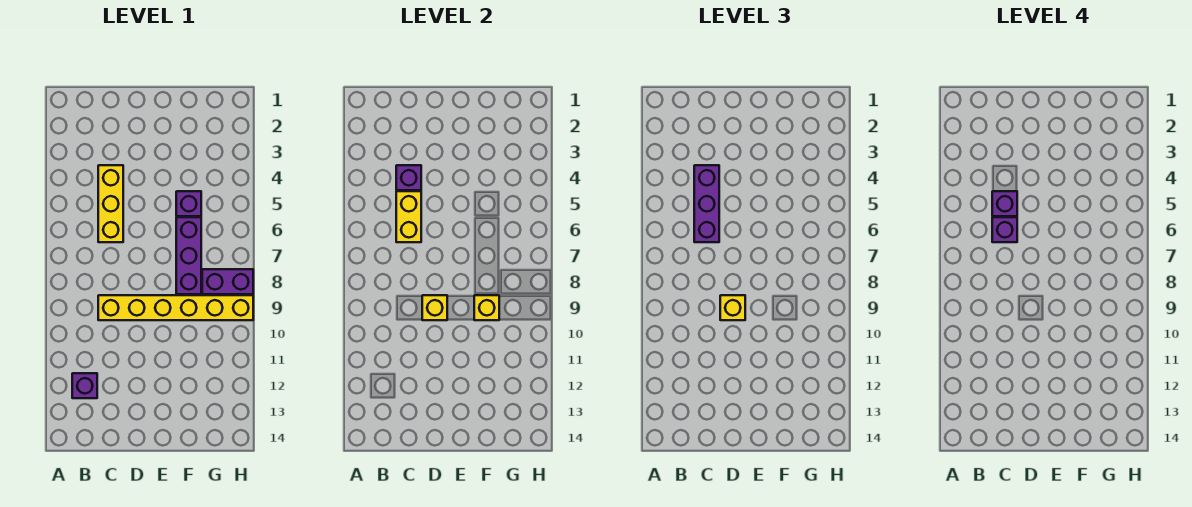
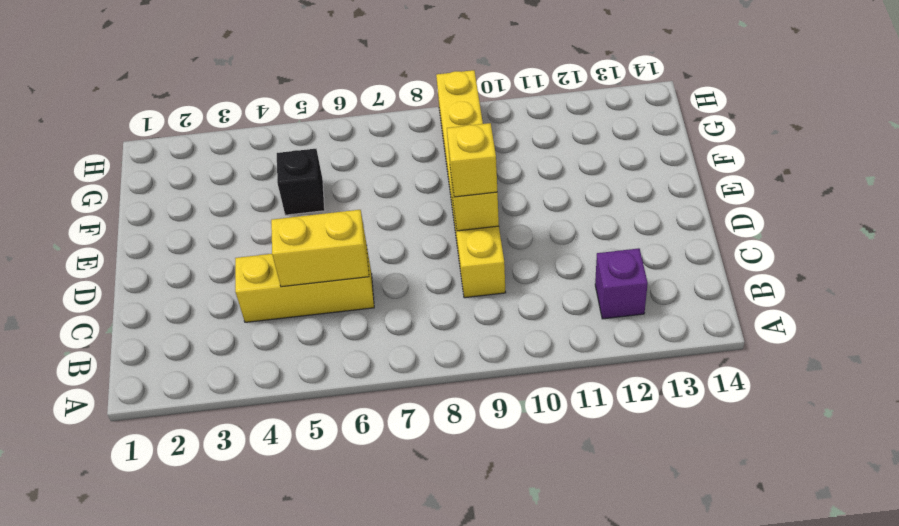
black 1x1 brick [277,149,325,215] -> purple 1x1 brick [176,191,201,216]
none -> purple 1x3 brick [176,217,201,294]
none -> purple 1x2 brick [202,269,253,294]
none -> purple 1x1 brick [396,165,421,190]

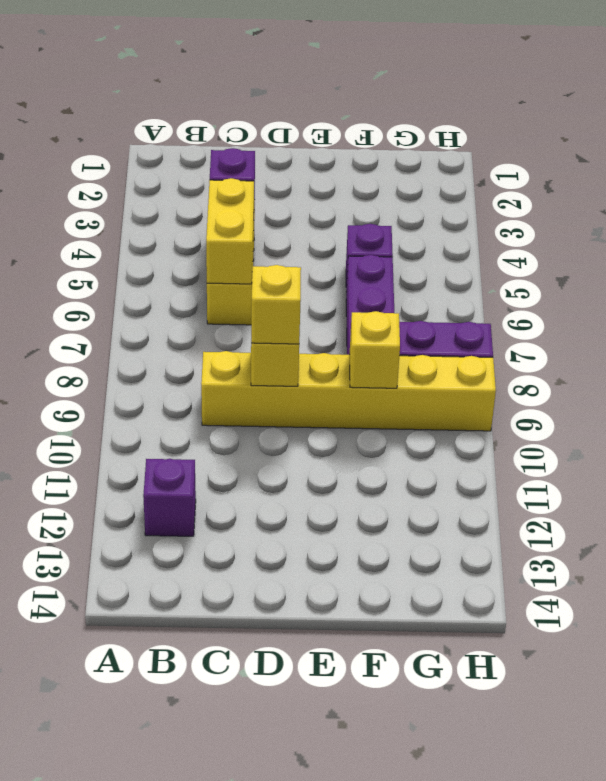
none -> purple 1x3 brick [694,165,719,242]
none -> purple 1x1 brick [992,191,1017,216]
none -> purple 1x1 brick [992,217,1017,242]

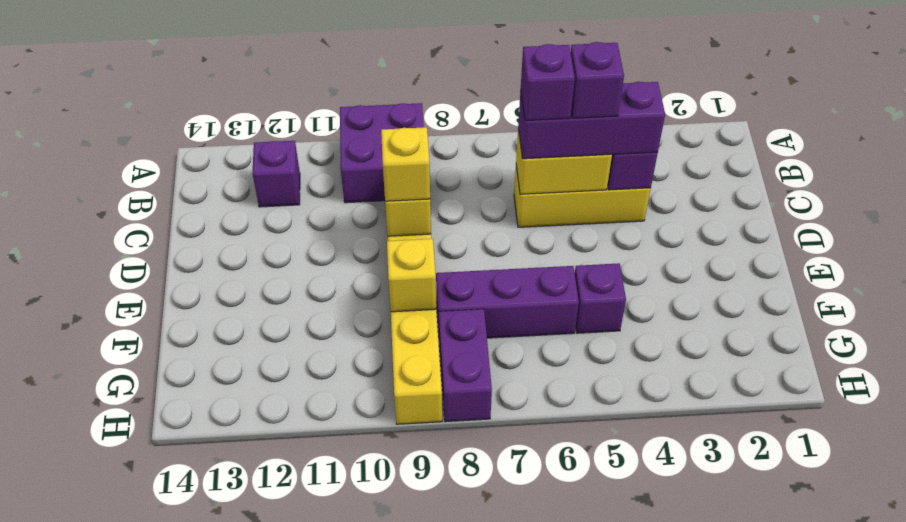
purple 2x2 brick [340,103,424,203] -> none

